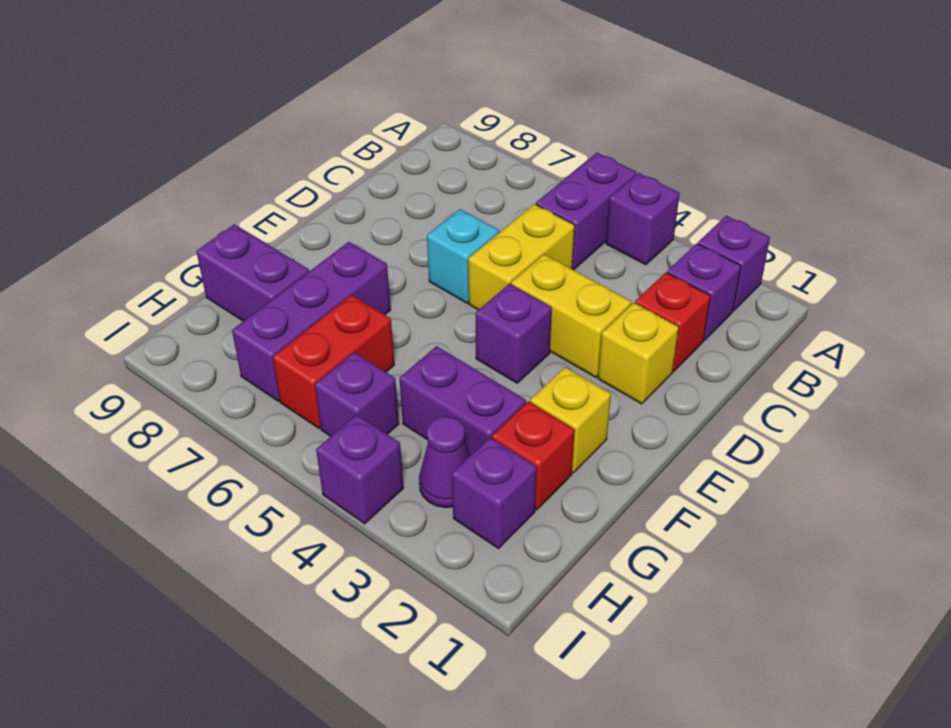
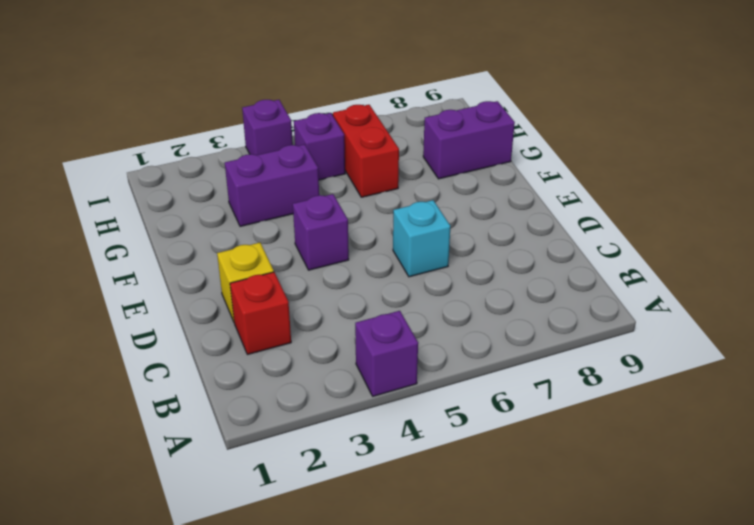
none -> purple 1x1 brick [698,216,770,311]
none -> purple 1x2 brick [536,153,637,270]
none -> purple 1x1 brick [667,243,741,340]

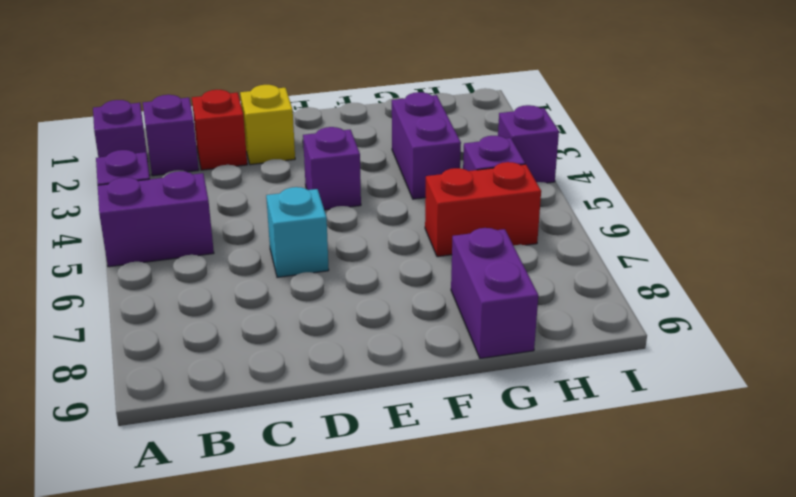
none -> yellow 1x2 brick [468,204,575,310]
none -> yellow 1x2 brick [511,254,631,377]
none -> yellow 1x1 brick [530,367,611,473]

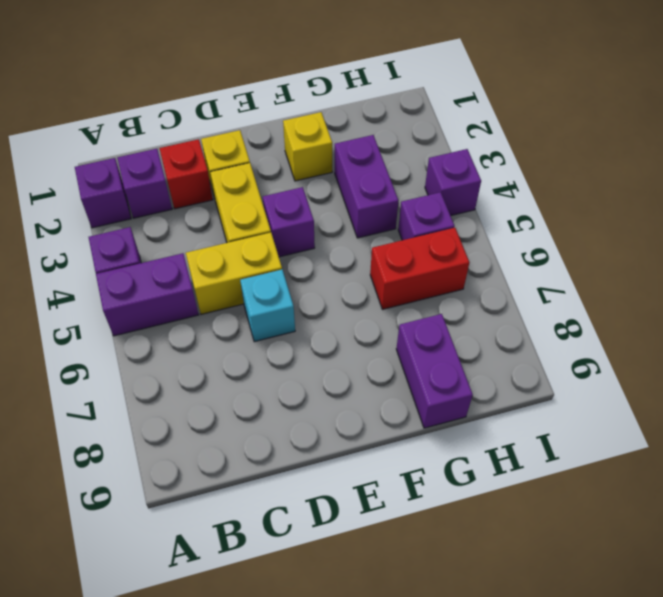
none -> purple 1x3 brick [232,242,390,401]
none -> red 1x1 brick [492,401,575,510]
none -> purple 1x1 brick [452,438,537,549]

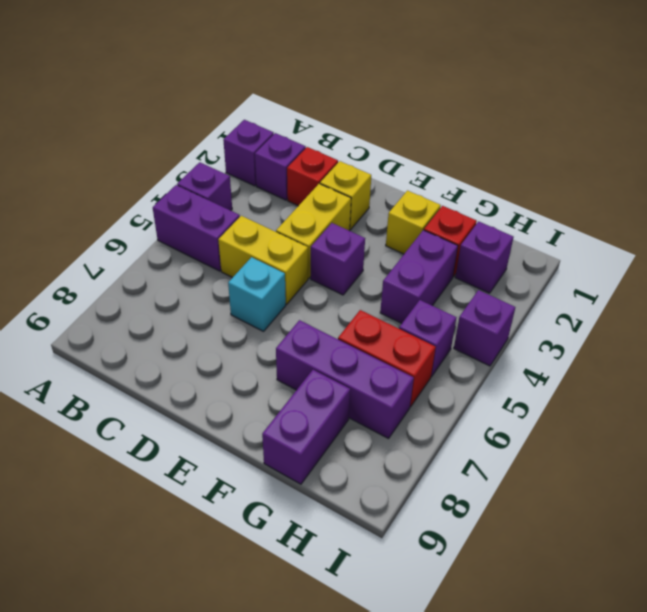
none -> purple 1x1 cone [419,416,470,508]

